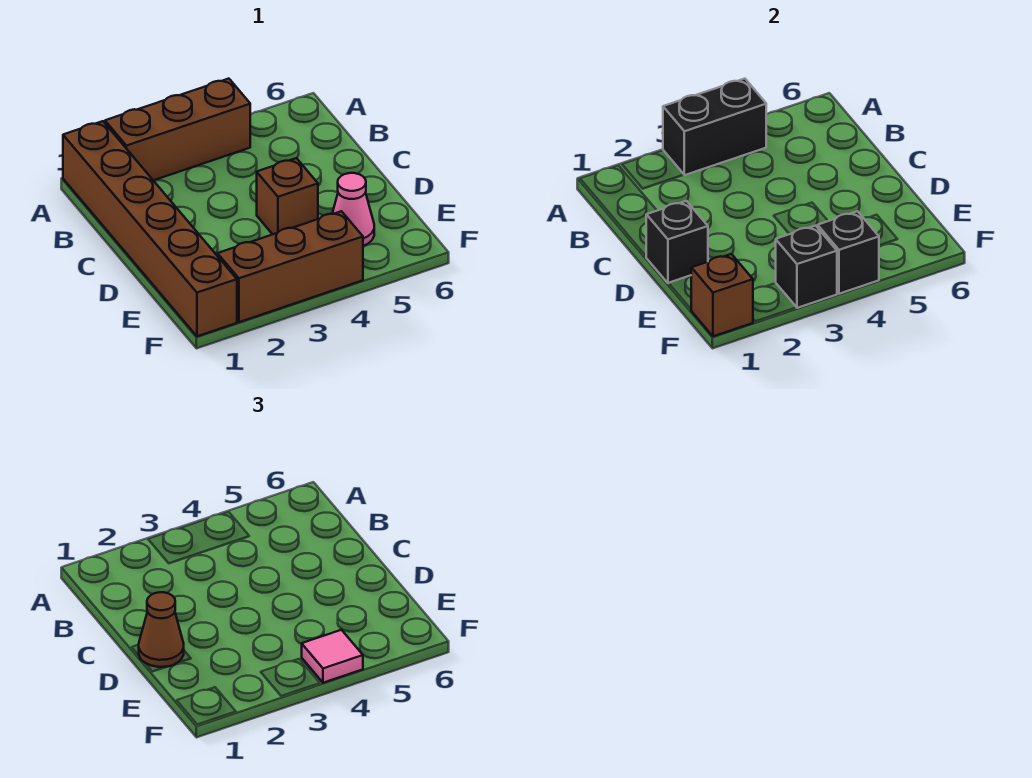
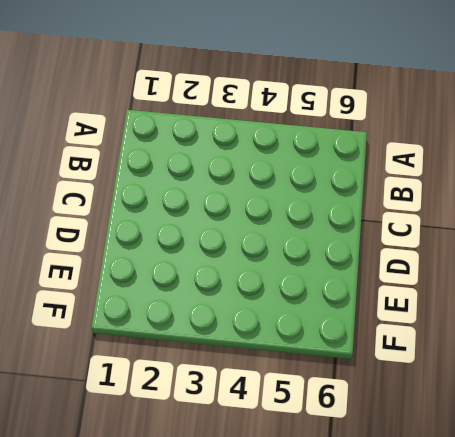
none -> brown 1x6 brick [63,121,237,336]
none -> brown 1x3 brick [105,79,250,180]
none -> brown 1x1 brick [257,158,318,234]

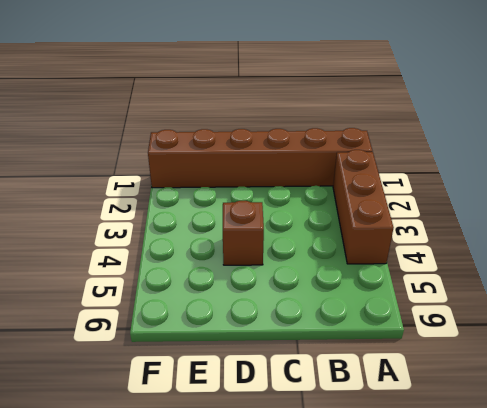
none -> pink 1x1 cone [332,173,374,246]
none -> brown 1x3 brick [218,211,363,322]
none -> black 1x2 brick [663,79,766,175]

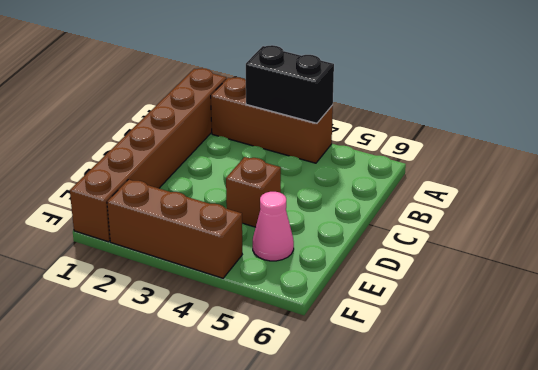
none -> black 1x1 brick [646,201,708,283]
none -> brown 1x1 brick [691,254,753,336]
none -> black 1x1 brick [776,225,837,308]

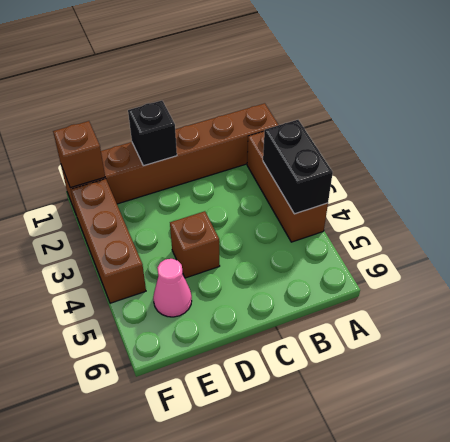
none -> black 1x1 brick [776,225,837,308]
none -> black 1x1 brick [818,211,879,294]
none -> brown 1x1 cone [139,592,184,667]

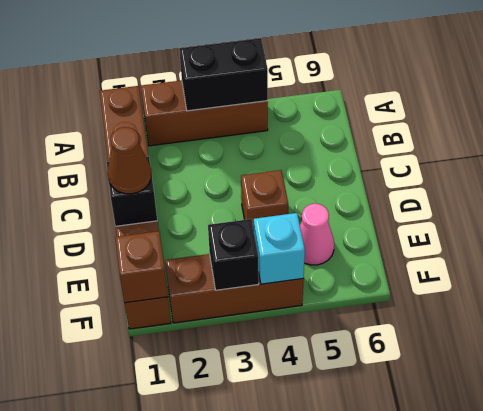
cyan 1x1 brick [254,213,305,284] -> black 1x1 brick [818,211,879,294]
none -> pink 1x1 tile [302,630,363,683]

